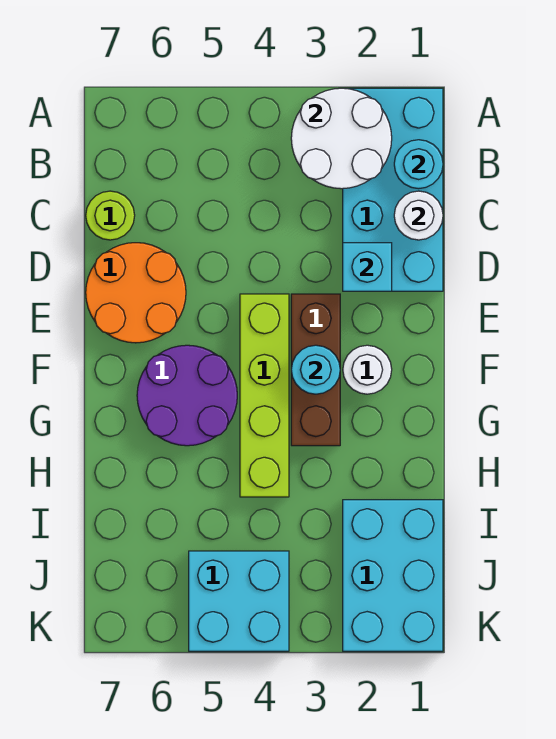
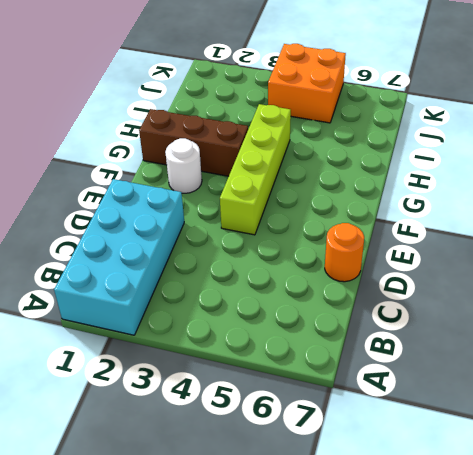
orange 1x1 round brick [325,223,364,282] -> orange 2x2 round brick [86,243,186,343]
brown 1x3 brick [139,109,248,176] -> brown 1x3 brick turned to [291,294,340,446]
orange 2x2 brick [268,44,346,123] -> cyan 2x2 brick [189,551,289,651]
none -> lime 1x1 round brick [86,191,135,240]
none -> purple 2x2 round brick [137,345,237,446]
none -> cyan 2x3 brick [343,500,443,651]

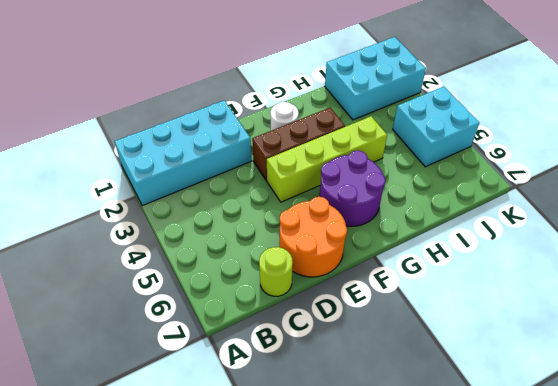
none -> white 2x2 round brick [291,88,392,189]
none -> cyan 1x1 round brick [394,140,443,189]
none -> white 1x1 round brick [394,191,443,240]

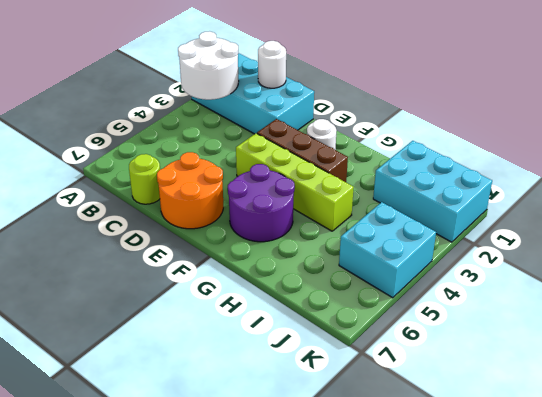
none -> cyan 1x1 round brick [394,140,443,189]
none -> cyan 1x1 brick [343,243,392,291]
none -> cyan 1x1 round brick [291,345,340,394]

